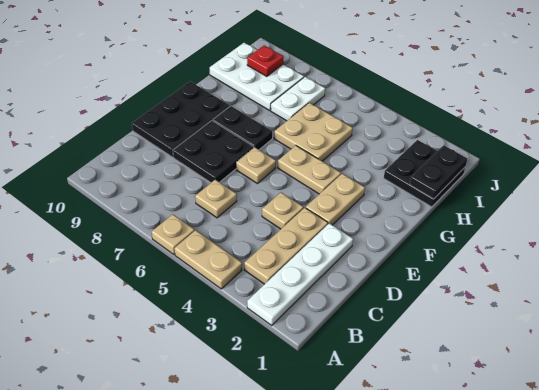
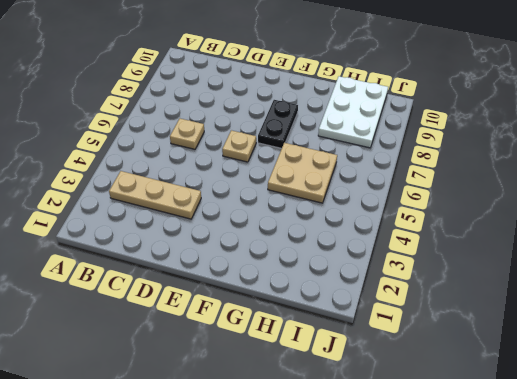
none -> white 1x4 plate [247,223,353,325]
none -> tan 1x2 plate [174,230,242,289]
none -> tan 1x1 plate [152,214,195,255]

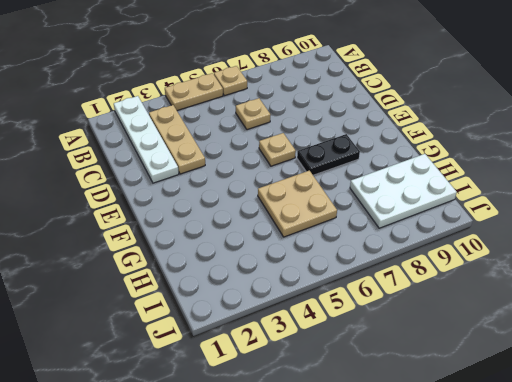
none -> tan 1x1 plate [262,193,304,229]
none -> black 2x2 plate [173,121,254,183]
none -> black 2x3 plate [132,81,230,157]

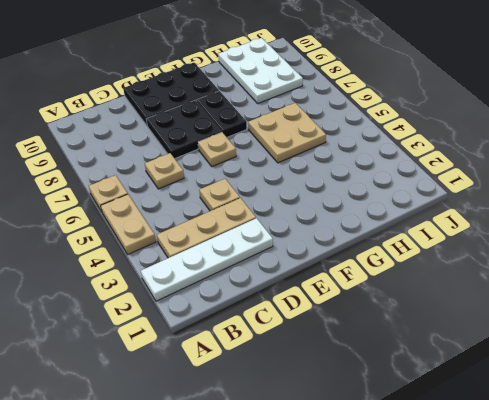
none -> tan 1x2 plate [306,174,365,225]
none -> tan 1x2 plate [278,145,341,194]
none -> black 2x2 plate [384,140,465,207]

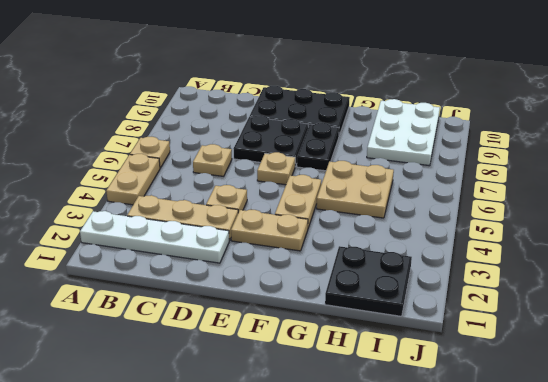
none -> white 1x2 plate [271,77,325,121]
none -> black 1x2 plate [410,145,467,199]
none -> red 1x1 plate [247,45,284,76]

